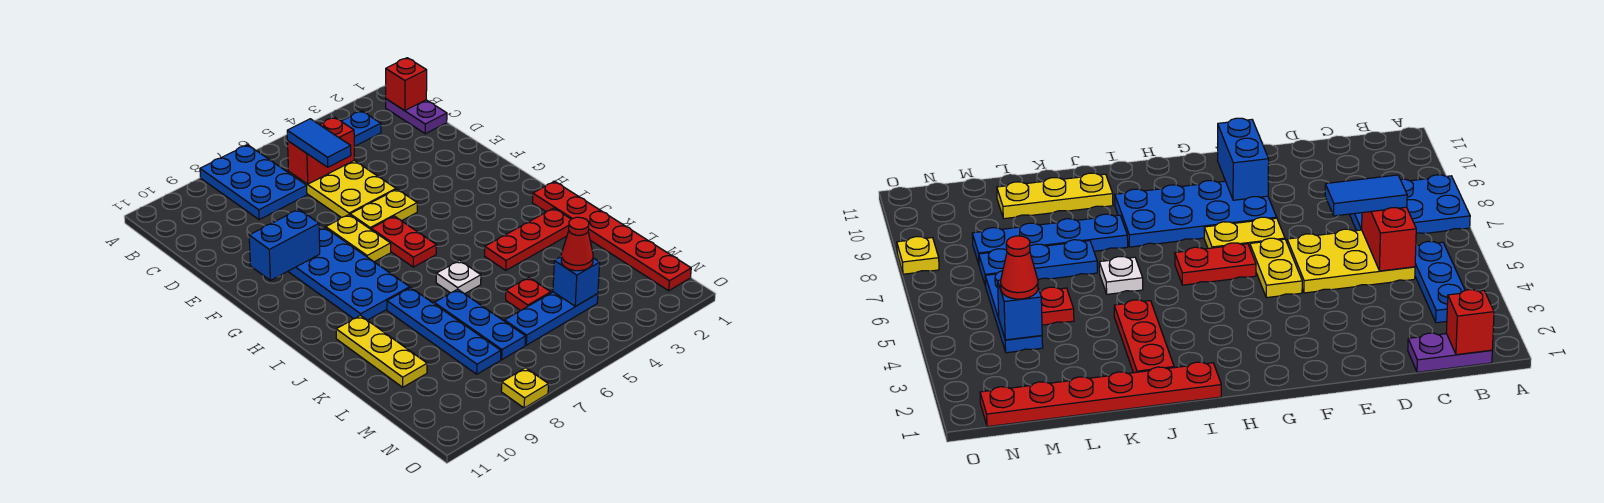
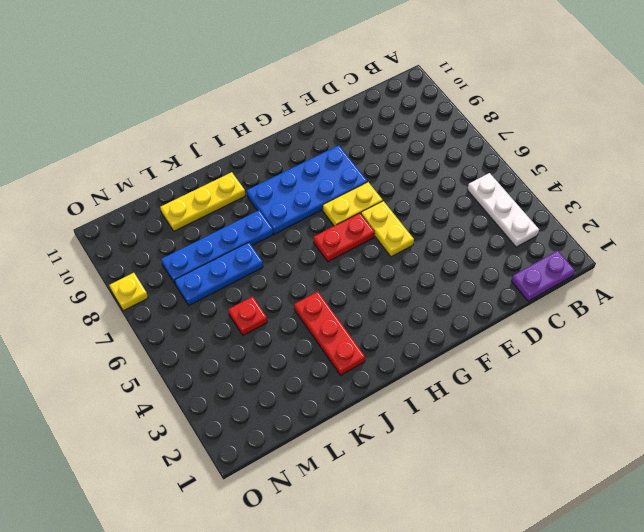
white 1x3 plate [467,173,539,247] -> blue 1x3 plate [341,111,381,146]
none -> blue 2x3 plate [200,145,307,220]
none -> yellow 2x3 plate [289,160,396,217]
none -> red 1x6 plate [532,181,691,291]

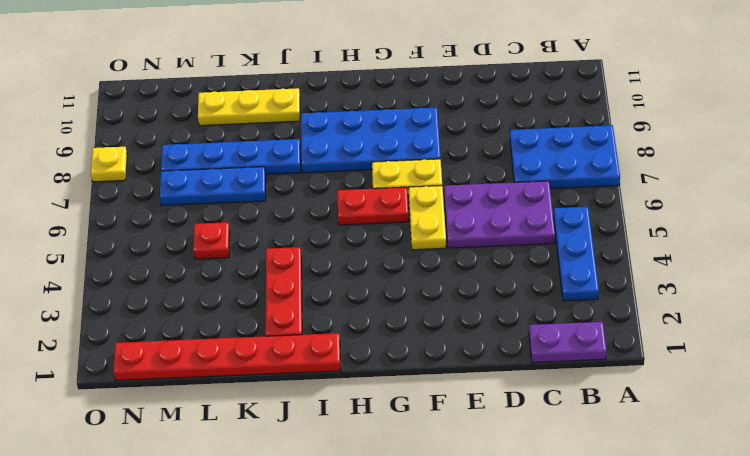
purple 2x3 plate [444,181,555,248] -> yellow 2x3 plate [289,160,396,217]
none -> white 1x1 plate [436,260,481,294]
none -> blue 1x3 plate [505,292,598,345]
none -> red 1x1 brick [386,58,427,111]

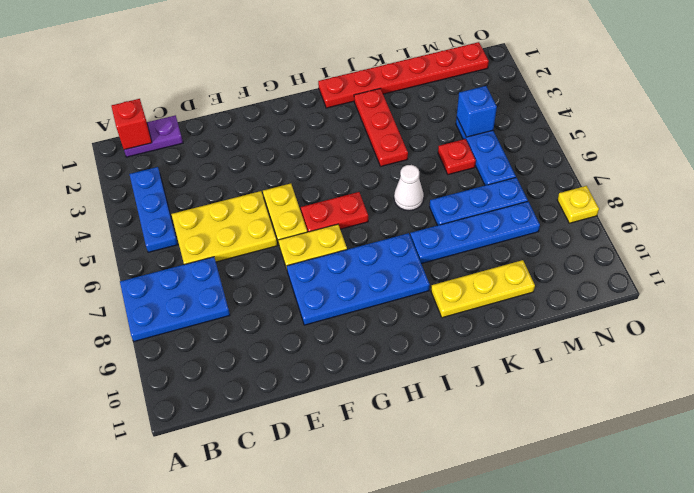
white 1x1 cone [394,165,424,211] -> white 1x1 plate [436,260,481,294]
none -> red 1x2 brick [288,117,354,184]
none -> blue 1x2 brick [249,209,320,280]
none -> blue 1x2 tile [287,119,351,167]

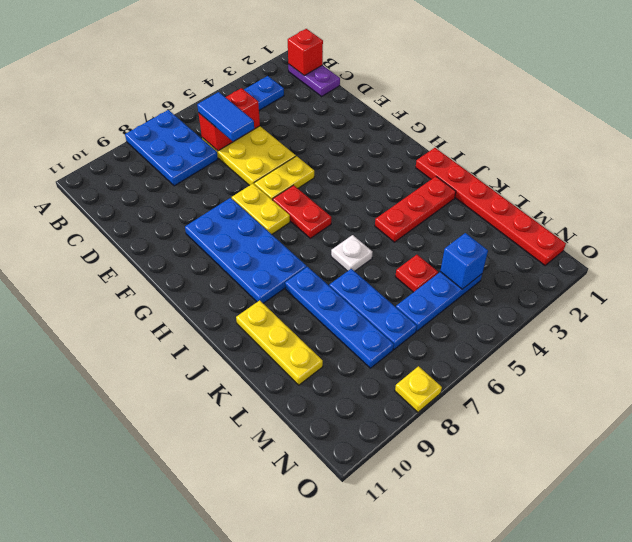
none -> blue 1x2 brick [249,209,320,280]
none -> red 1x1 cone [561,217,593,271]

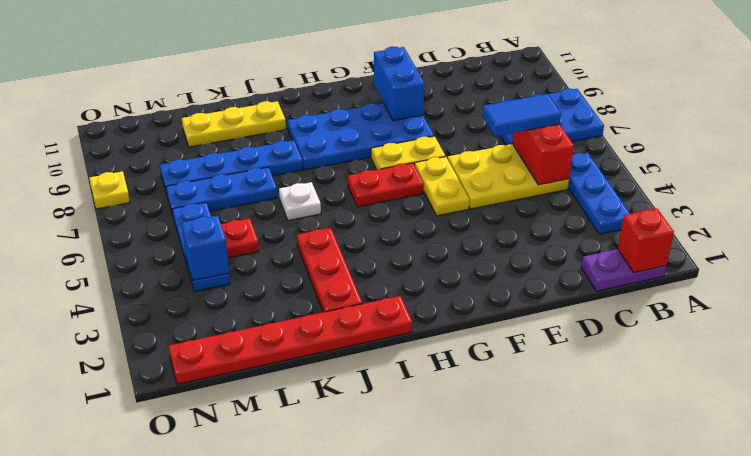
none -> red 1x1 cone [561,217,593,271]

